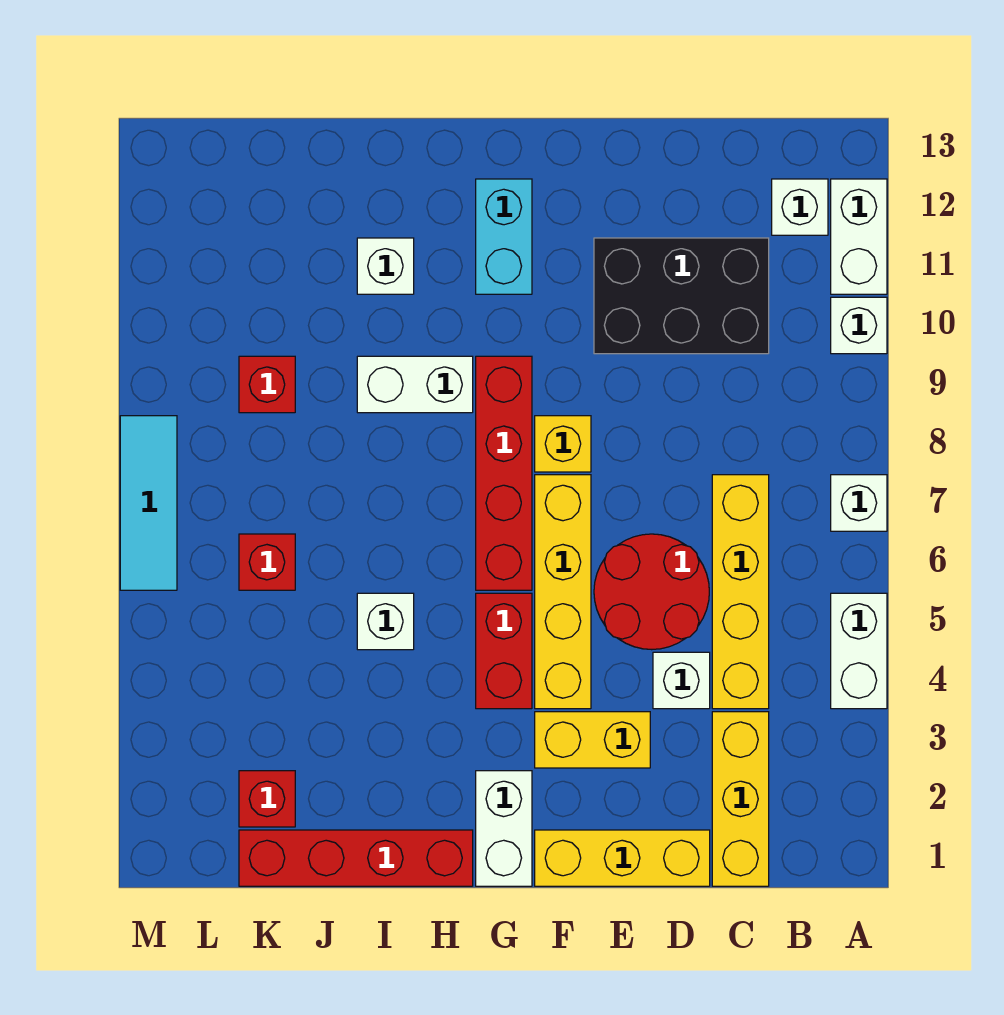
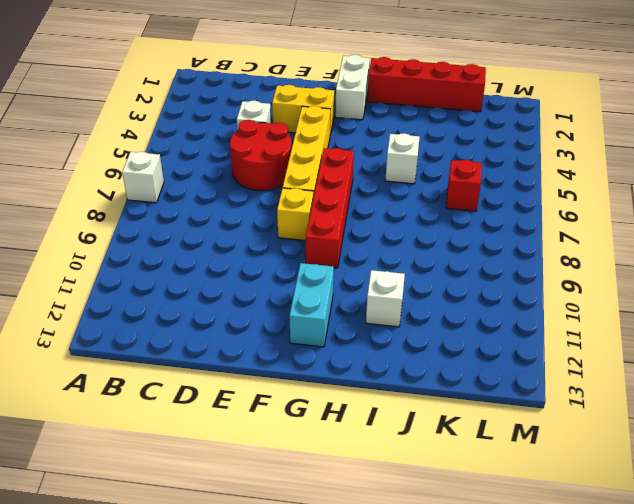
none -> white 1x2 brick [831,593,887,709]
none -> white 1x1 brick [831,297,887,354]
none -> white 1x2 brick [831,179,887,294]

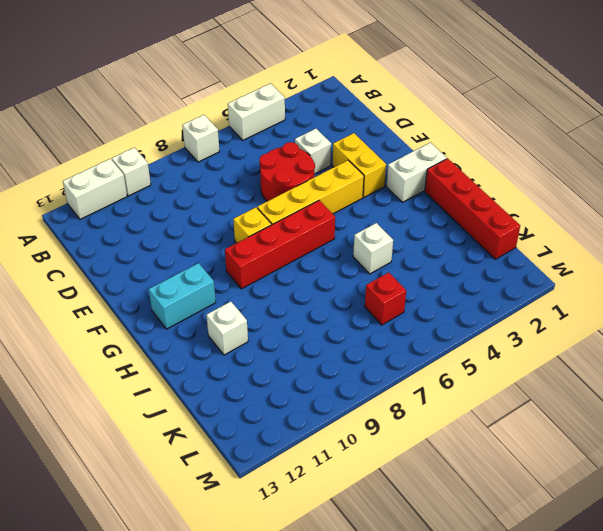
none -> white 1x1 brick [772,179,828,235]
none -> yellow 1x3 brick [712,712,769,886]
none -> yellow 1x4 brick [712,475,769,709]

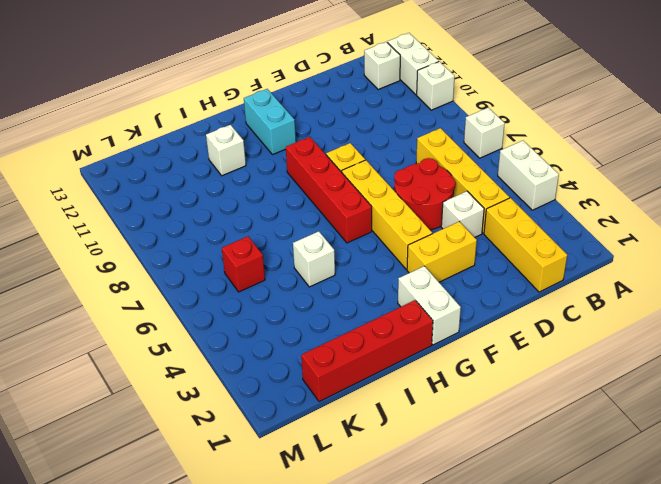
none -> black 2x3 brick [594,238,769,354]
none -> yellow 1x3 brick [535,830,710,886]
none -> red 1x2 brick [476,593,532,709]

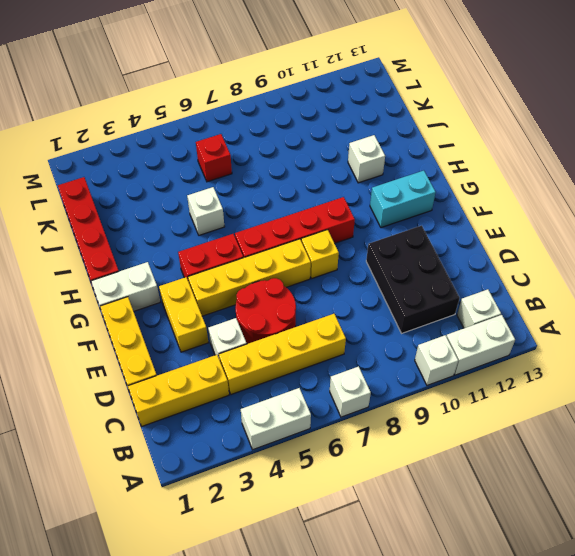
none -> white 1x2 brick [357,356,473,413]
none -> red 1x1 brick [239,771,295,827]
none -> red 1x1 brick [239,356,295,413]

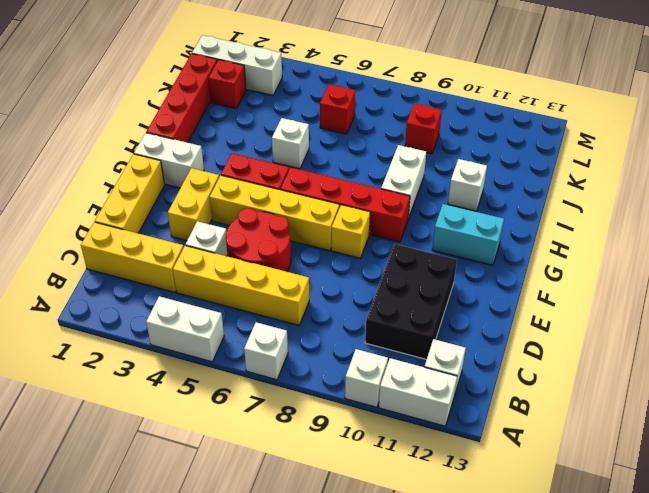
white 1x3 brick [192,35,282,96] -> none
none -> cyan 1x3 tile [120,416,177,590]

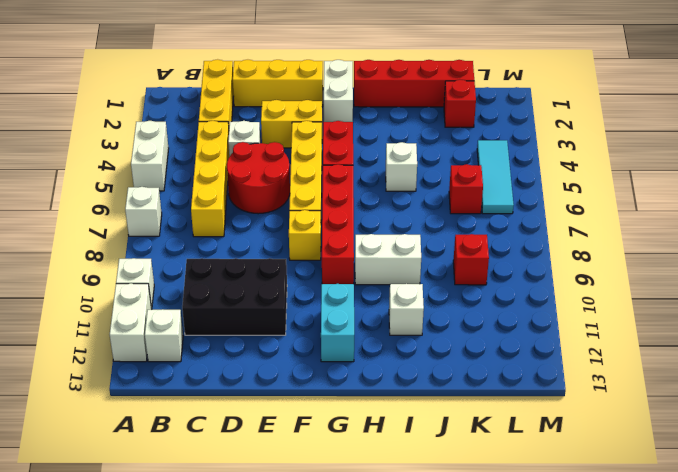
cyan 1x3 tile [477,140,514,214] -> cyan 1x3 tile moved to [120,416,177,590]

